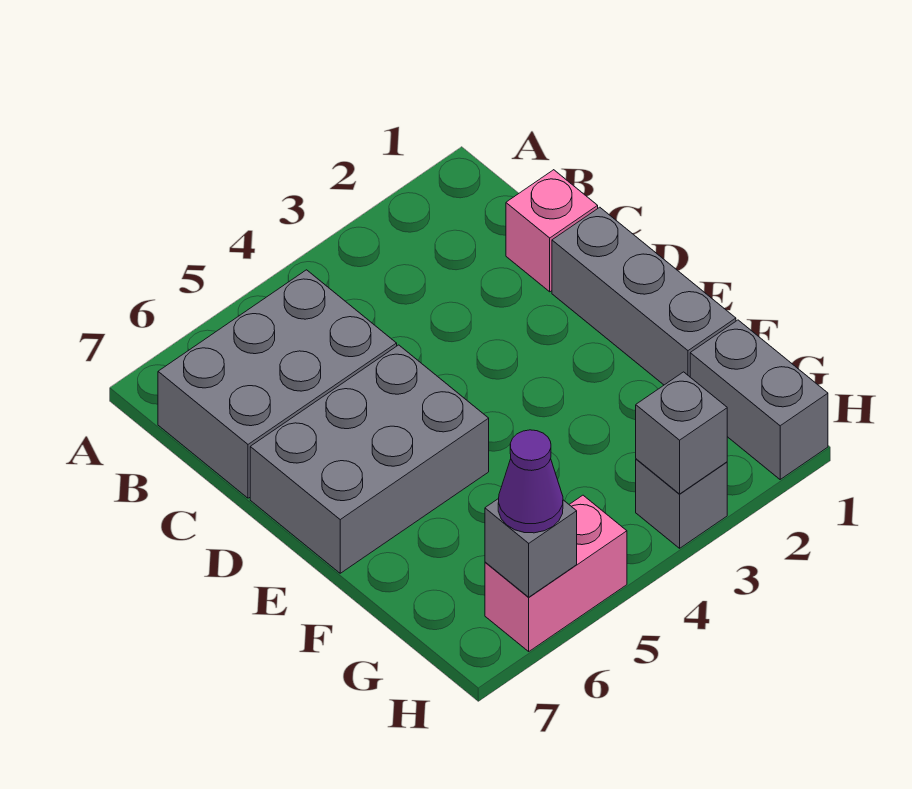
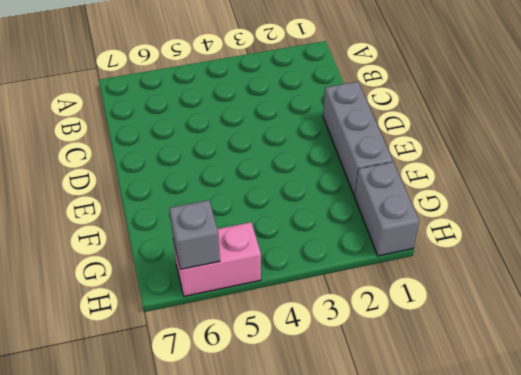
none -> grey 2x3 brick [158,270,397,498]
none -> pink 1x1 brick [506,170,598,292]

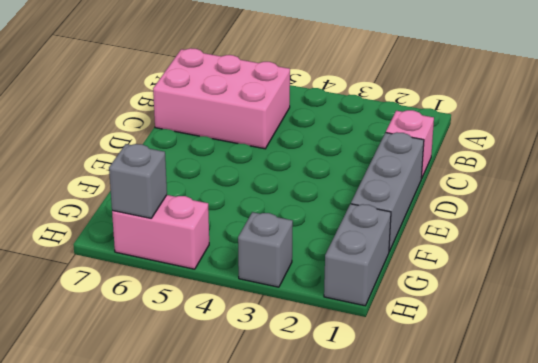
pink 2x3 brick [153,48,290,149] -> grey 2x3 brick [158,270,397,498]
none -> grey 2x3 brick [250,345,489,573]
none -> grey 1x1 brick [636,372,727,494]

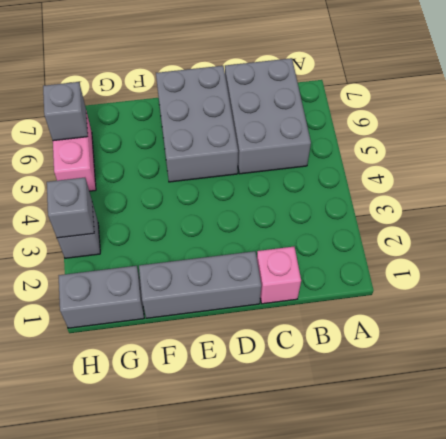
none -> purple 1x1 cone [498,430,563,533]

